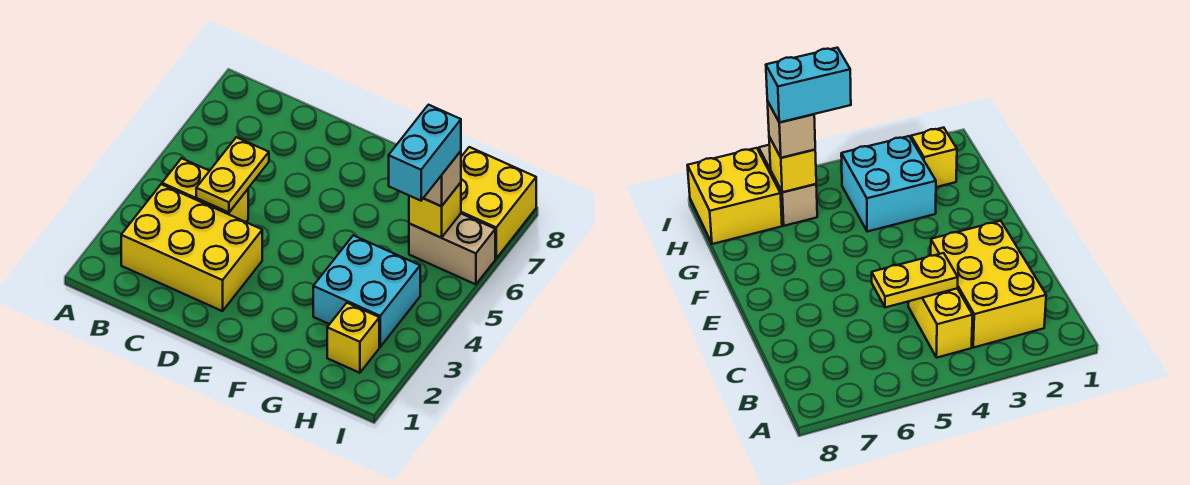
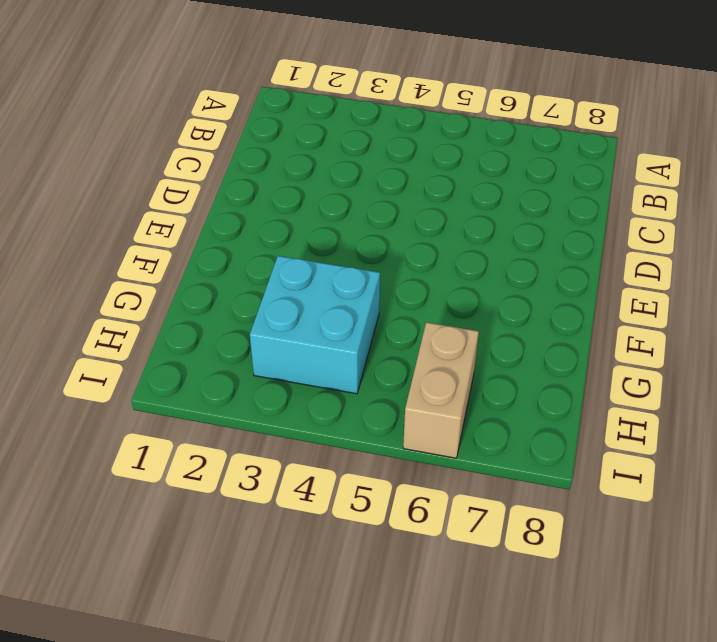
none -> yellow 2x3 brick [121,184,262,311]
none -> yellow 1x2 brick [162,158,248,222]

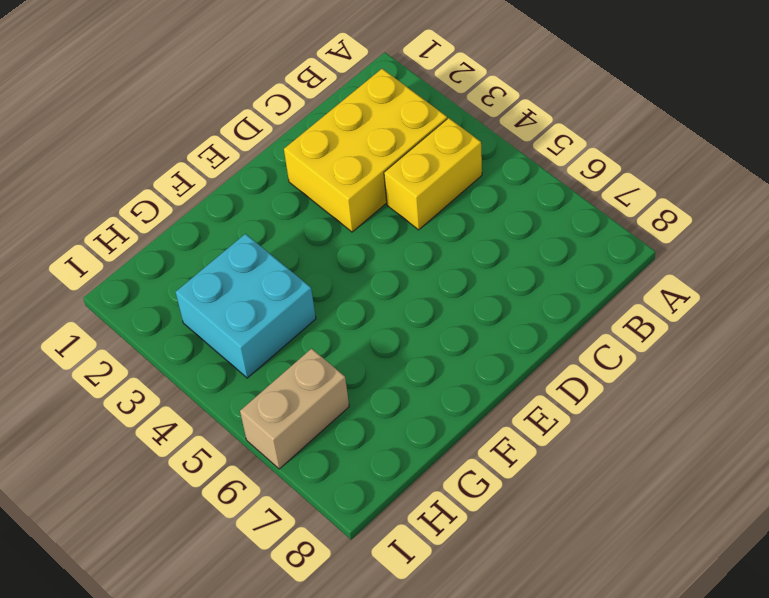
none -> yellow 1x1 brick [327,303,379,373]
none -> yellow 2x2 brick [461,147,536,258]

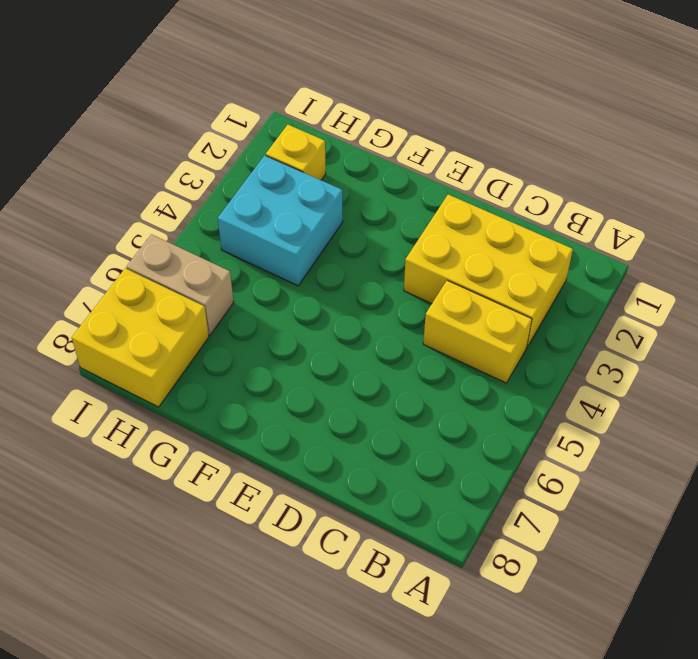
none -> yellow 1x2 plate [196,137,269,213]
none -> yellow 1x1 brick [409,182,461,238]

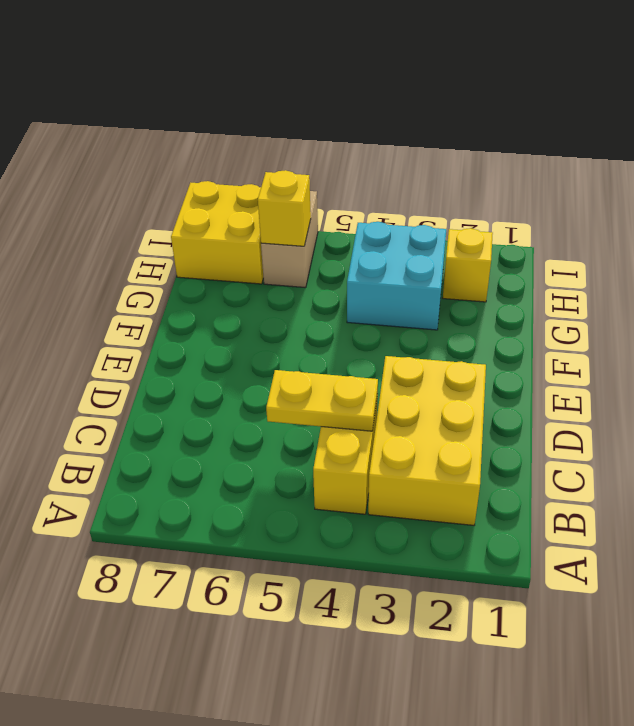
none -> tan 1x1 brick [424,151,461,206]
none -> cyan 1x2 brick [389,105,461,201]

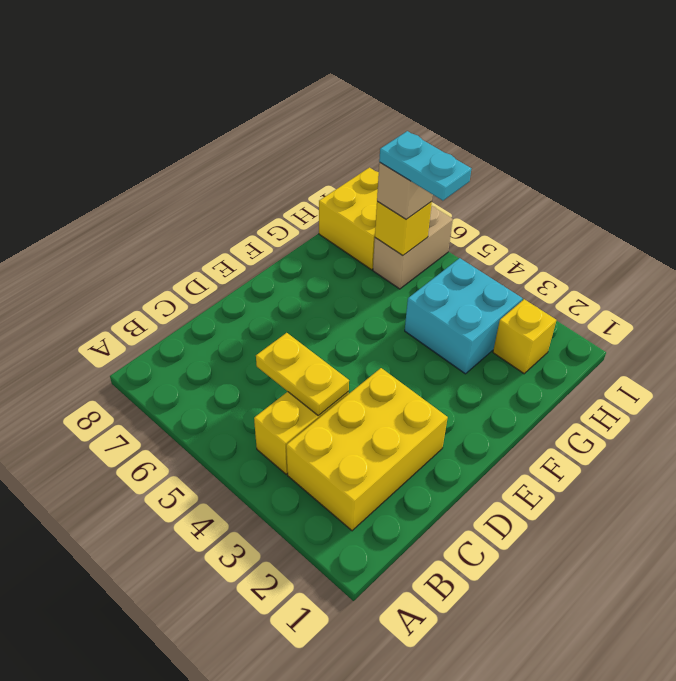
cyan 1x2 plate [379,131,471,201] -> cyan 1x2 brick [389,105,461,201]

